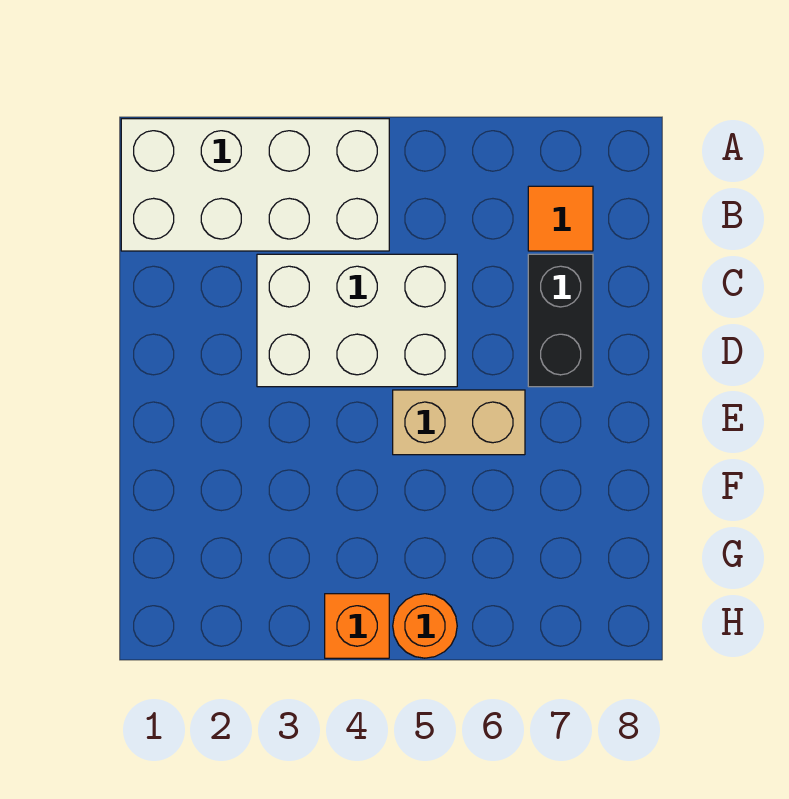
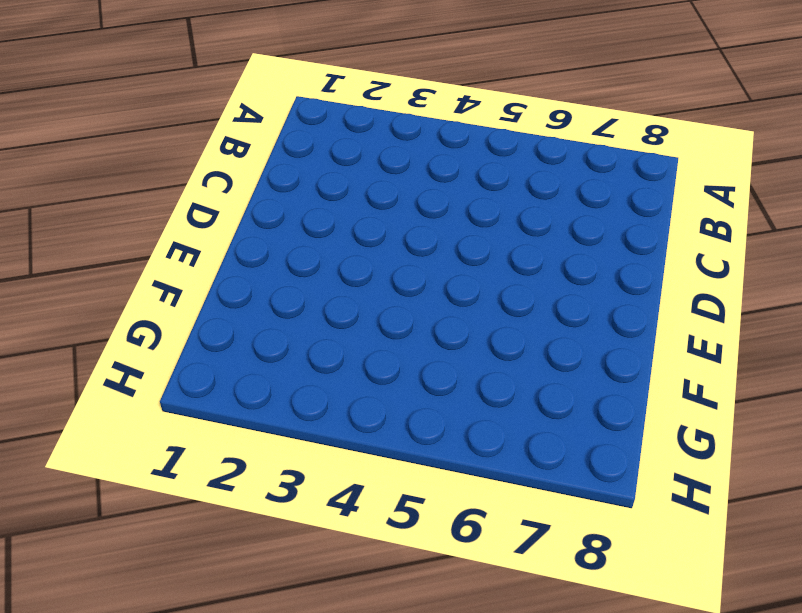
none -> white 2x4 brick [121,119,389,251]
none -> orange 1x1 tile [528,186,593,251]

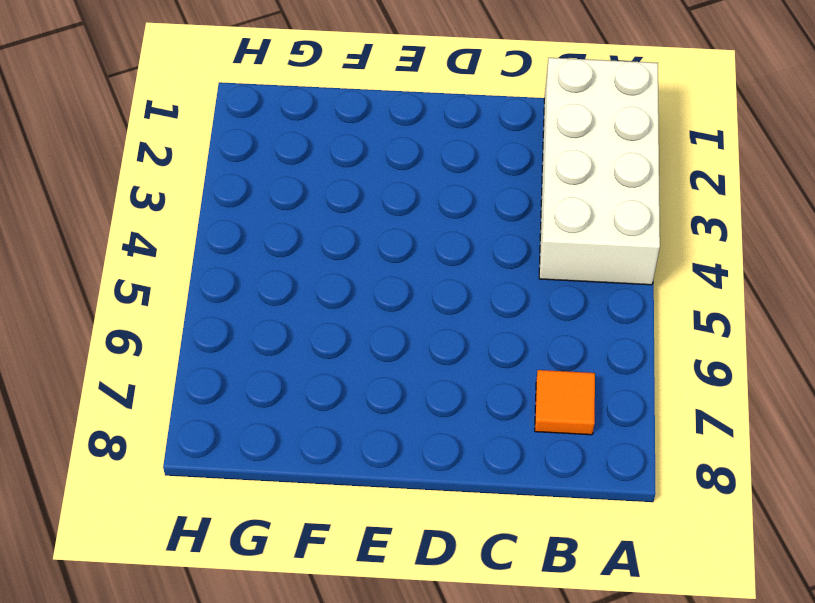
none -> white 2x3 brick [257,254,457,387]
none -> black 1x2 brick [528,254,593,387]

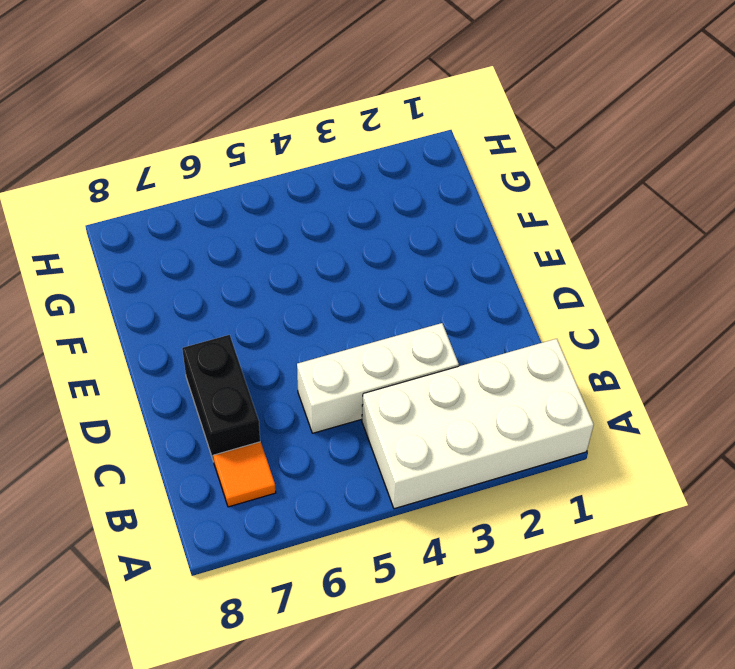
white 1x3 brick [297,323,459,433] -> white 2x3 brick [257,254,457,387]
none -> tan 1x2 brick [393,390,525,455]
none -> orange 1x1 brick [325,594,389,658]

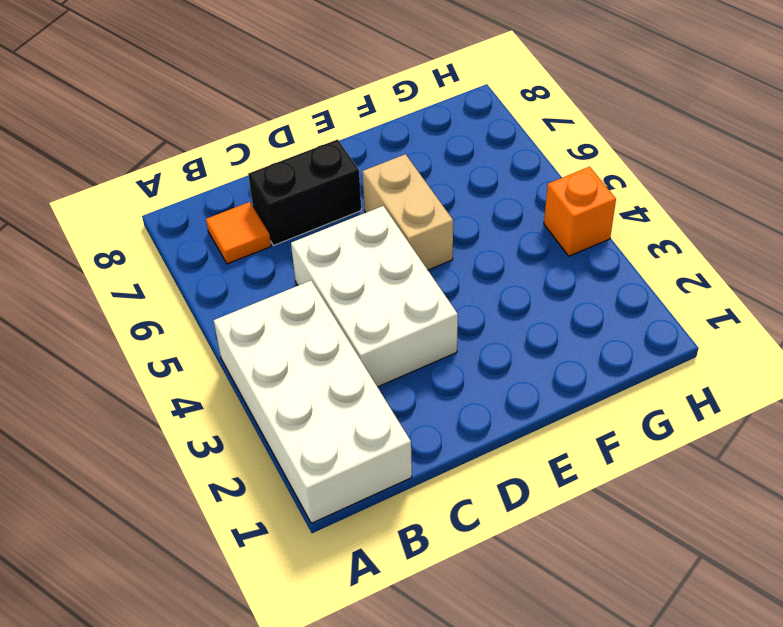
none -> orange 1x1 round brick [393,594,457,658]

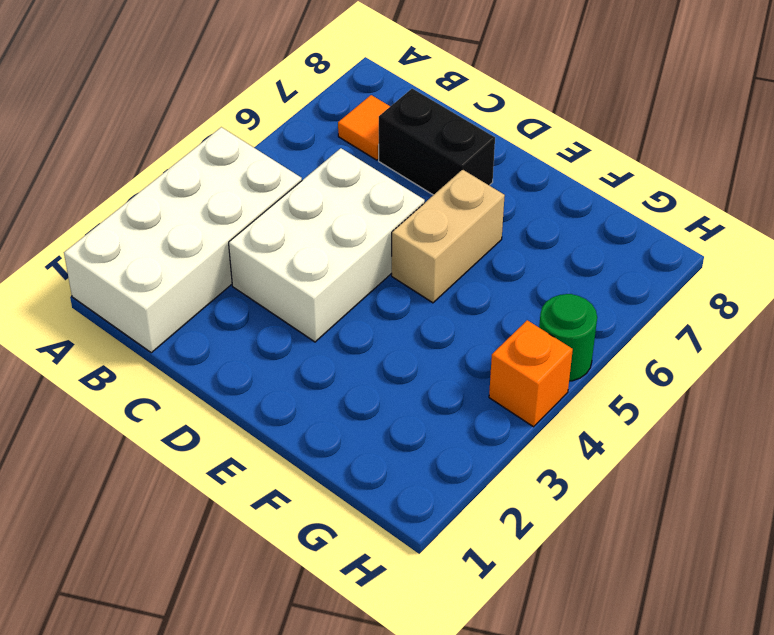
green 1x1 round brick [539,294,597,381] -> orange 1x1 round brick [393,594,457,658]

